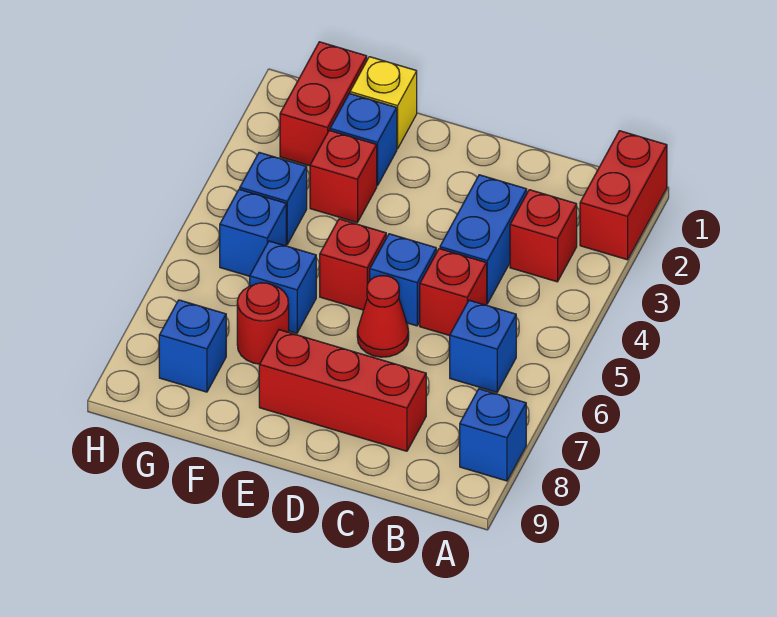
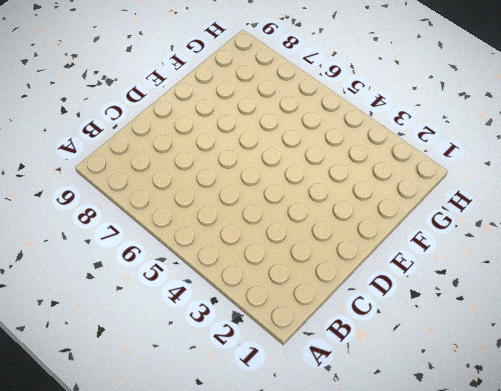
none -> red 1x2 brick [580,131,667,260]
none -> blue 1x1 brick [460,389,526,481]
none -> red 1x1 brick [510,190,577,282]

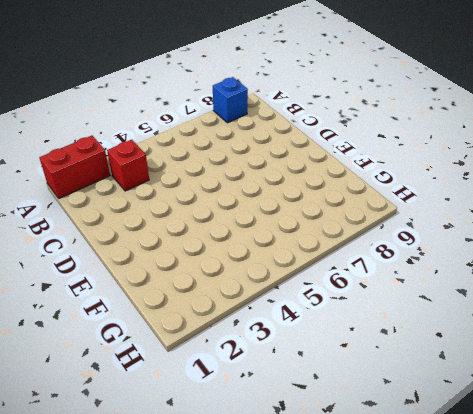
none -> blue 1x1 brick [450,300,516,392]
none -> blue 1x2 brick [440,175,527,304]
none -> red 1x1 brick [420,249,487,336]

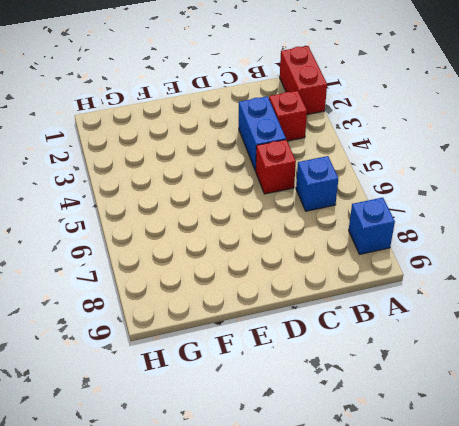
none -> red 1x3 brick [259,330,426,451]
none -> blue 1x1 brick [370,234,436,326]
none -> red 1x1 cone [357,276,409,357]

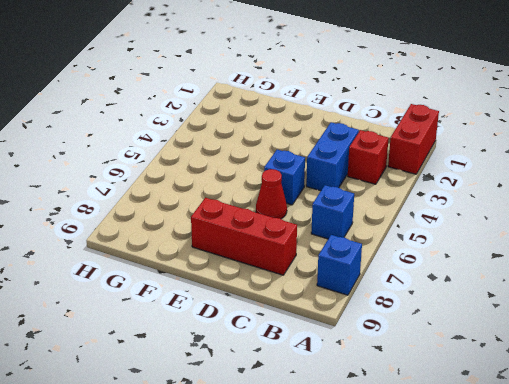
none -> red 1x1 brick [420,249,487,336]
none -> red 1x1 brick [320,219,386,310]
none -> yellow 1x1 brick [350,57,417,149]

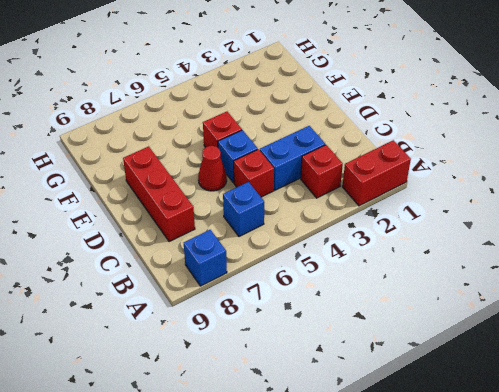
none -> yellow 1x1 brick [350,57,417,149]
none -> blue 1x1 brick [330,93,397,186]
none -> red 1x1 brick [310,130,377,222]

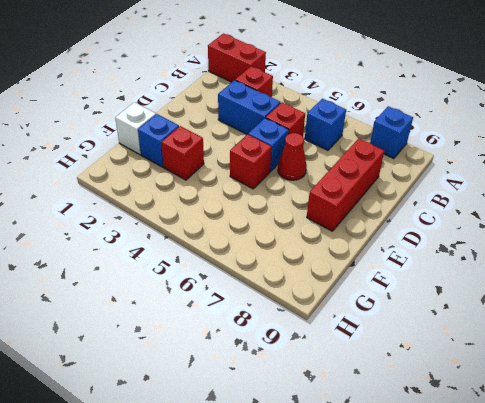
white 1x1 brick [115,102,156,155] -> yellow 1x1 brick [350,57,417,149]
none -> blue 1x1 brick [250,241,316,333]
none -> red 1x1 round brick [237,283,289,364]
none -> red 1x2 brick [280,42,367,166]

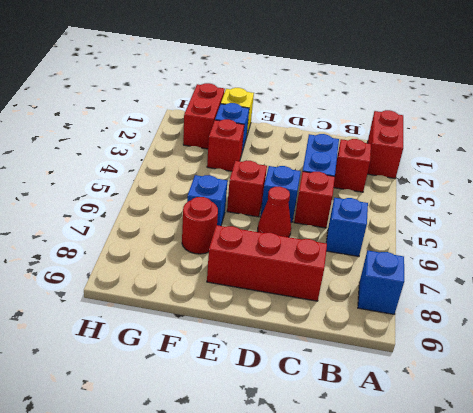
none -> blue 1x1 brick [240,152,307,245]
none -> blue 1x1 brick [220,189,286,276]
none -> blue 1x1 brick [159,300,226,392]

